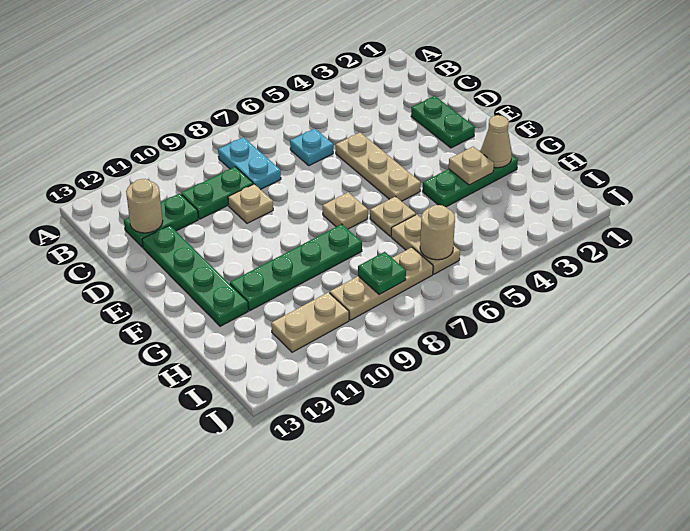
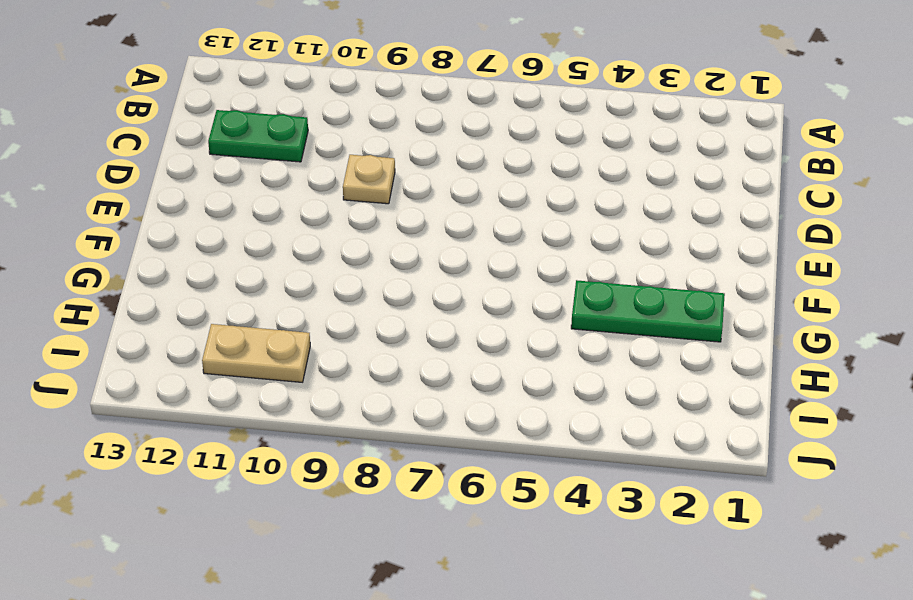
none -> cyan 1x2 plate [218,137,281,190]
none -> cyan 1x1 plate [290,129,333,166]
none -> green 1x2 plate [181,167,253,219]

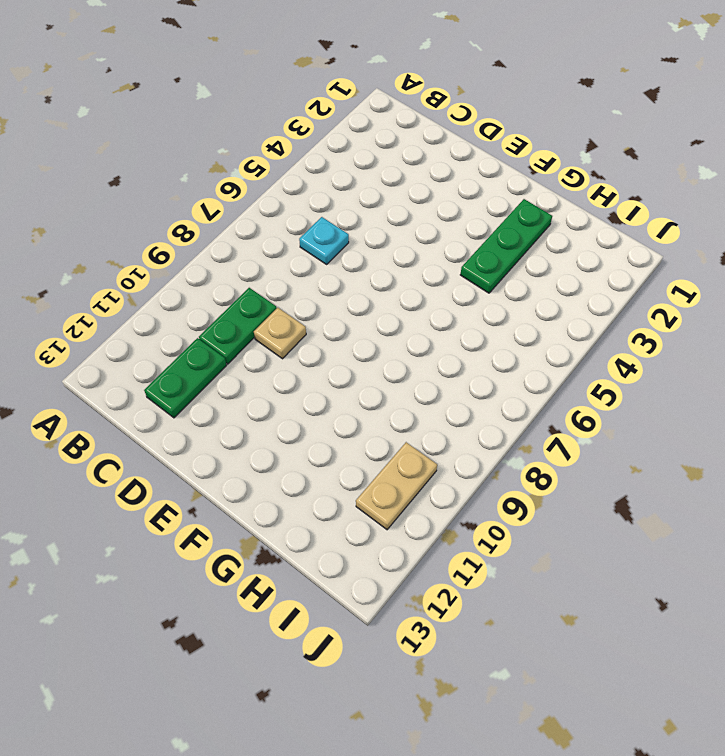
none -> cyan 1x2 plate [218,137,281,190]
none -> green 1x2 plate [411,96,475,148]
none -> tan 1x3 plate [336,133,421,201]

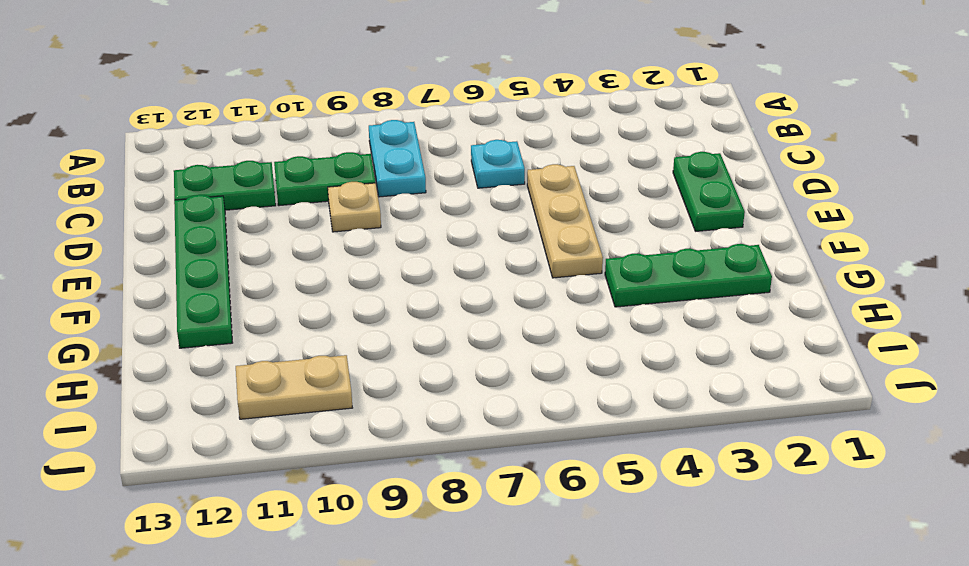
none -> tan 1x1 plate [323,192,368,229]
none -> tan 1x1 plate [370,196,416,236]
none -> green 1x4 plate [230,224,362,311]

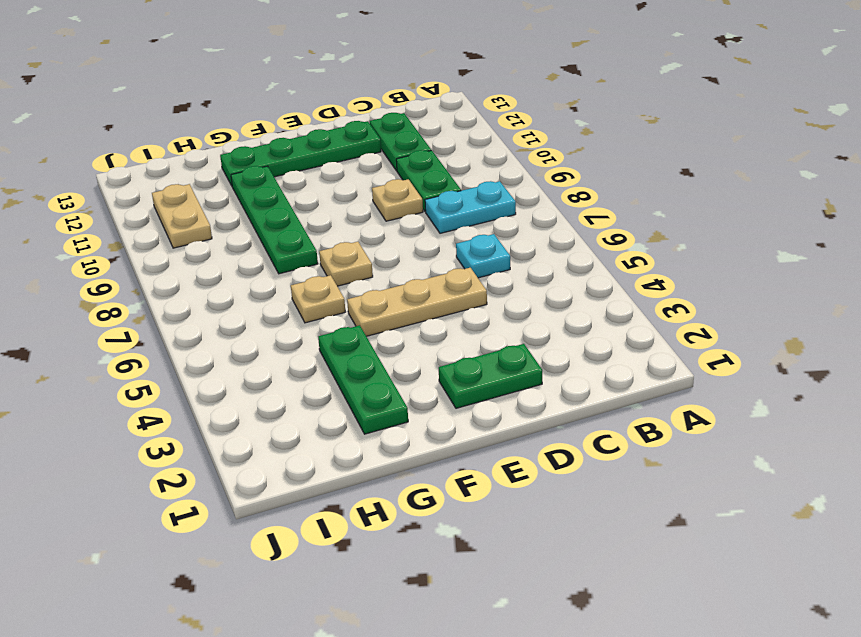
none -> tan 1x2 plate [391,215,460,274]
none -> tan 1x3 plate [330,247,433,320]
none -> tan 1x1 round brick [126,179,163,233]

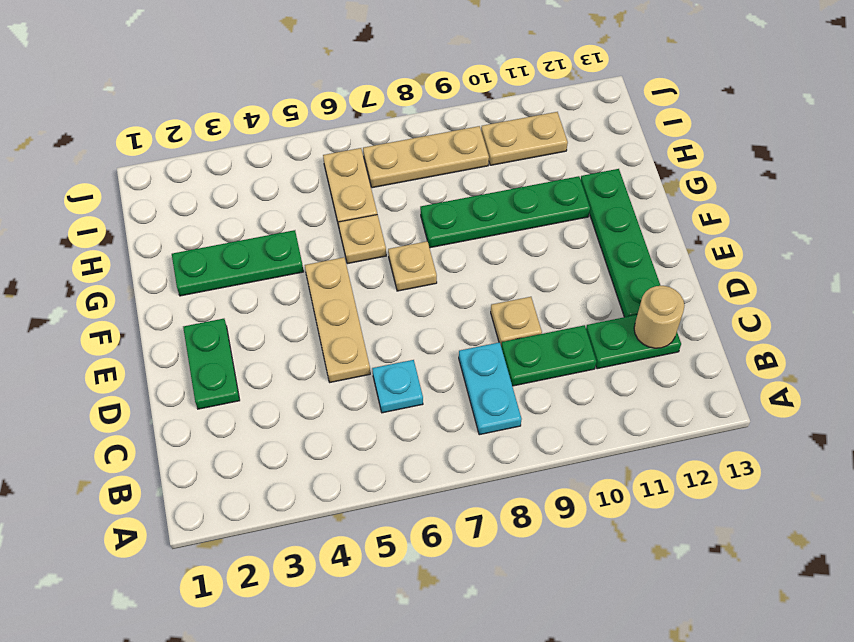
none -> tan 1x1 cone [481,115,512,168]
none -> tan 1x1 plate [449,147,494,185]
none -> tan 1x1 round brick [420,205,455,260]

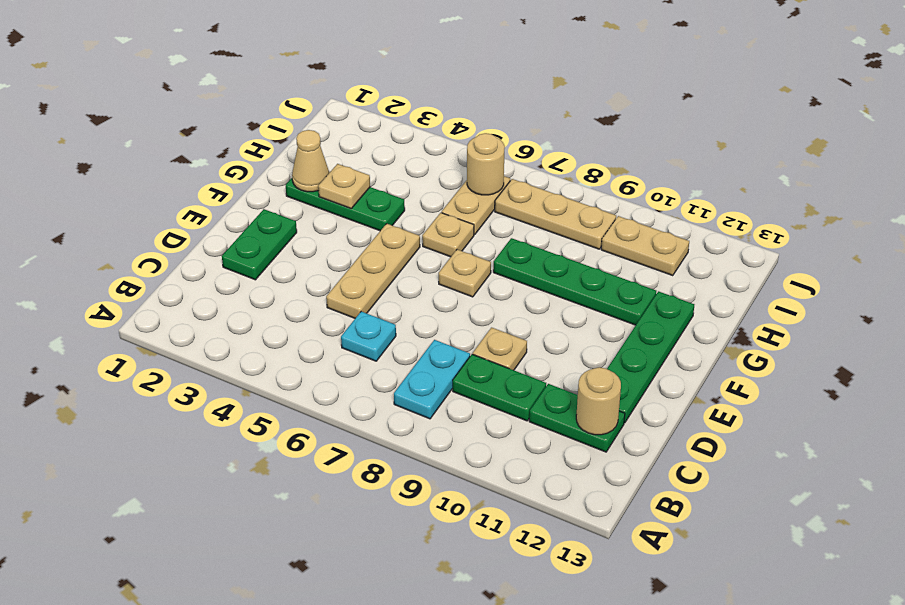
none -> green 1x1 plate [358,252,406,295]

